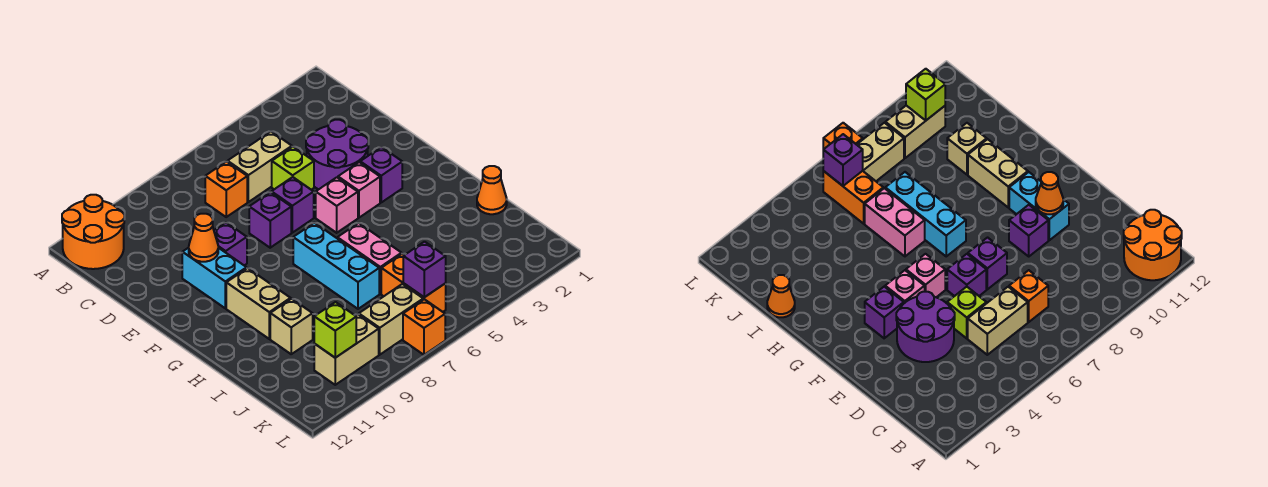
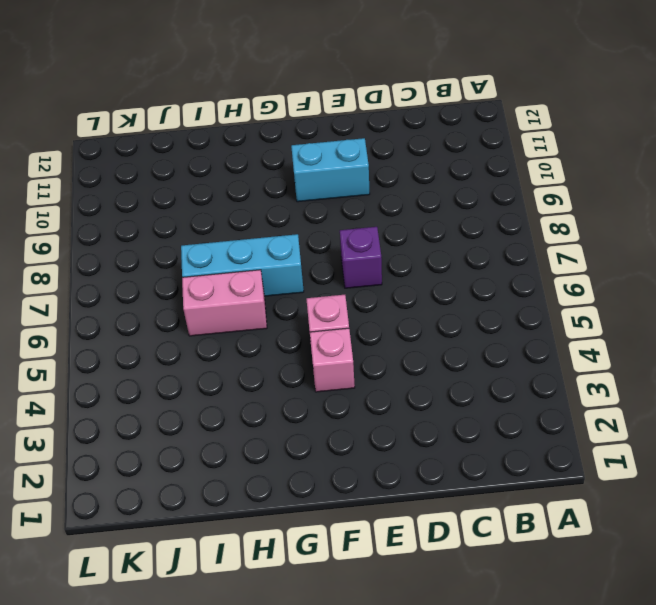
none -> orange 2x2 round brick [62,195,124,269]
none -> tan 1x2 brick [228,131,292,202]
none -> orange 1x1 brick [205,162,247,217]

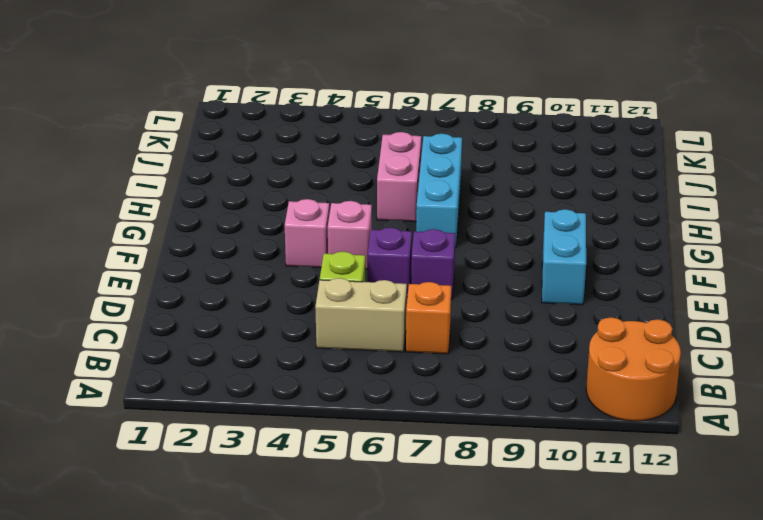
none -> purple 2x2 round brick [306,120,368,189]
none -> purple 1x1 brick [214,223,247,266]
none -> purple 1x1 brick [360,147,402,202]

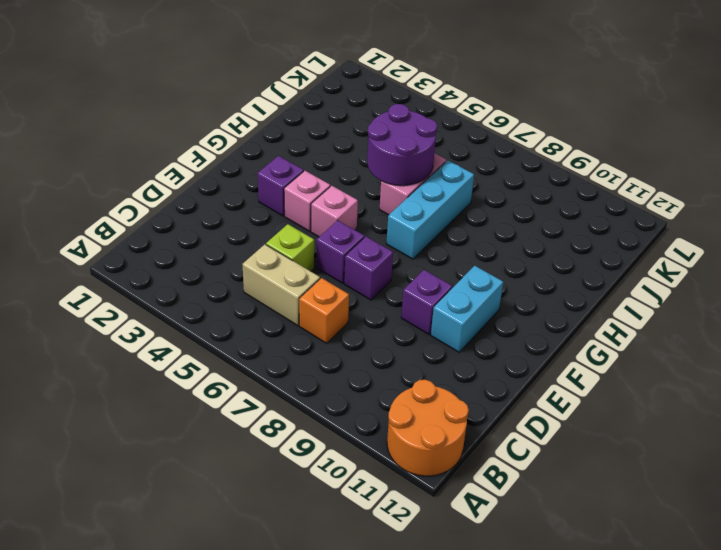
purple 2x2 round brick [367,104,437,186] -> purple 2x2 round brick moved to [306,120,368,189]
none -> tan 1x2 brick [226,268,291,339]
none -> orange 1x1 cone [477,166,507,214]
none -> tan 1x1 brick [270,299,313,354]

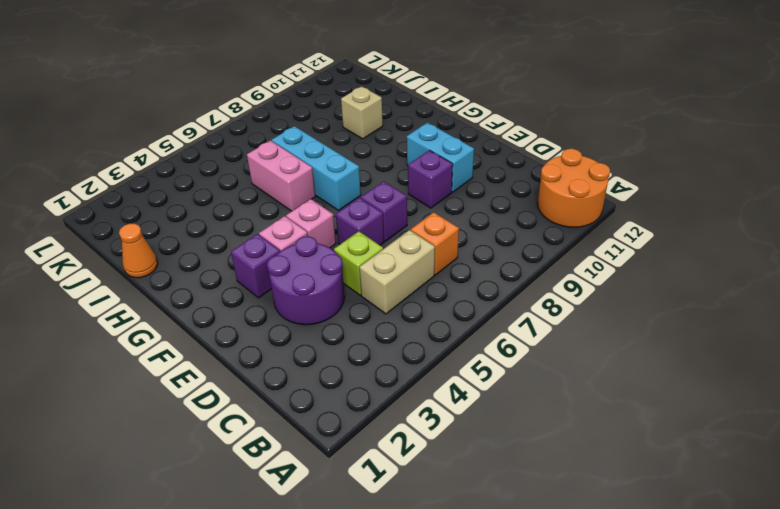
none -> tan 1x2 brick [226,268,291,339]
none -> orange 1x2 brick [381,254,446,312]
none -> tan 1x2 brick [359,284,423,355]

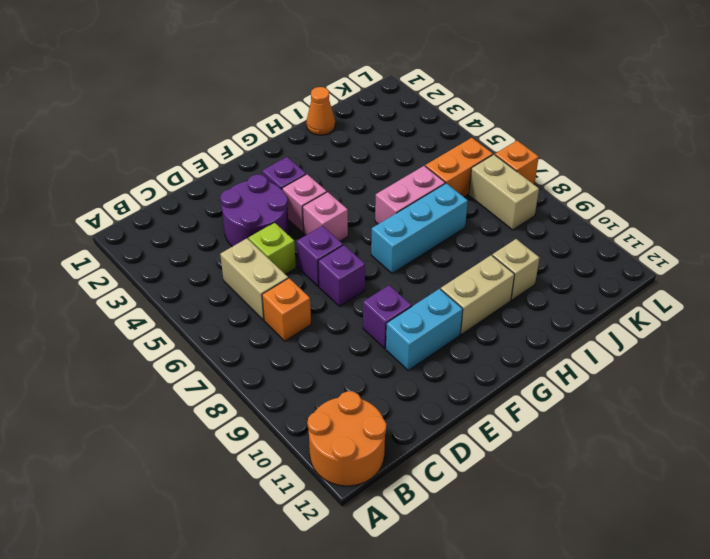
none -> tan 1x2 brick [314,314,379,385]
none -> orange 1x1 cone [189,214,218,262]
none -> purple 1x1 brick [403,242,446,297]

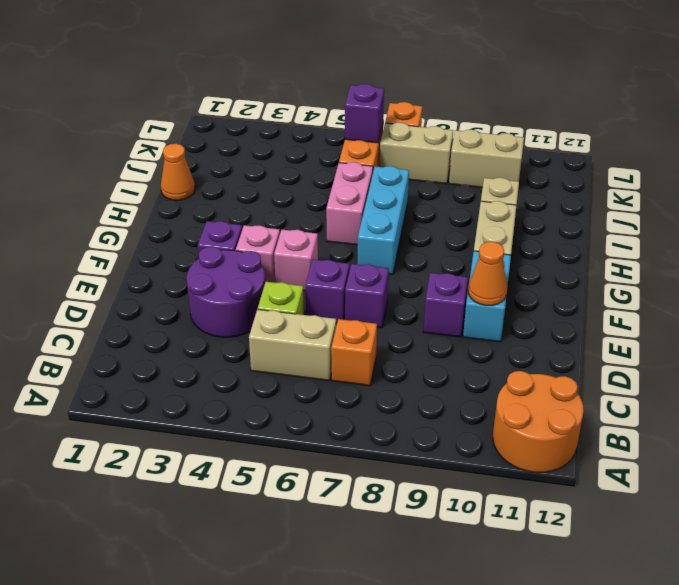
none -> lime 1x1 brick [314,302,356,358]

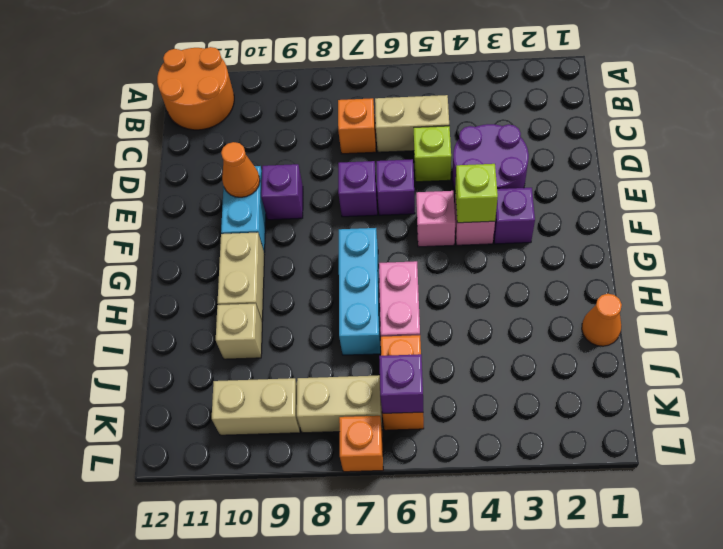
lime 1x1 brick [455,164,498,223] -> lime 1x1 brick moved to [314,302,356,358]

